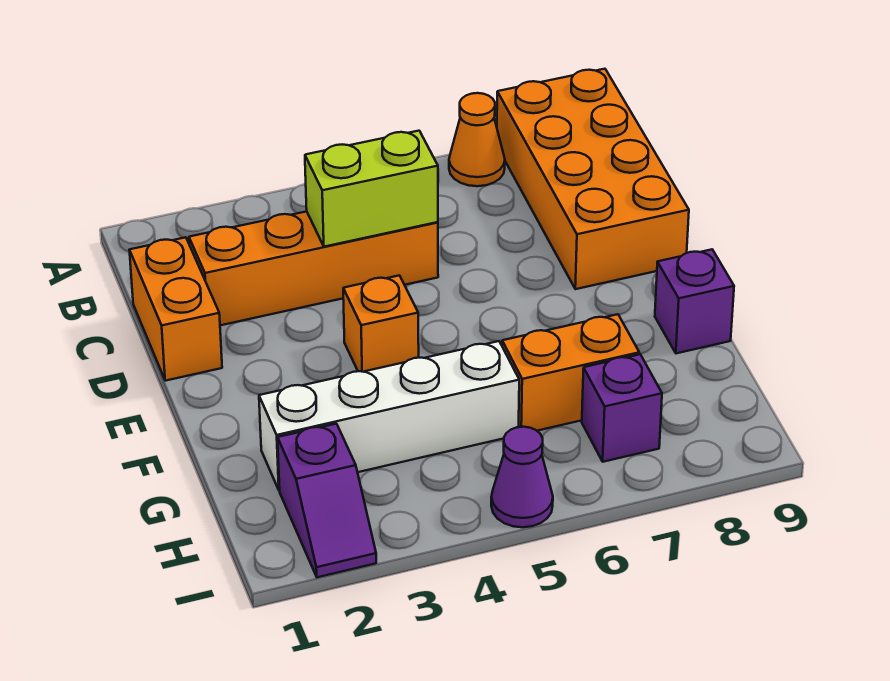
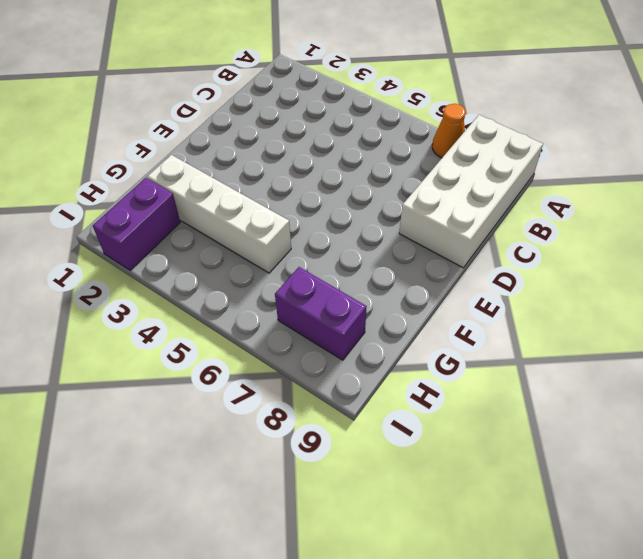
white 2x4 brick [399,115,543,268] -> orange 2x4 brick [497,69,689,289]
purple 1x2 brick [93,178,180,270] -> purple 1x2 slope [278,424,376,577]
purple 1x2 brick [275,267,367,360] -> purple 1x1 brick [582,354,662,462]
none -> orange 1x2 brick [129,237,222,381]
none -> orange 1x4 brick [189,211,438,325]
none -> orange 1x1 brick [343,275,419,372]

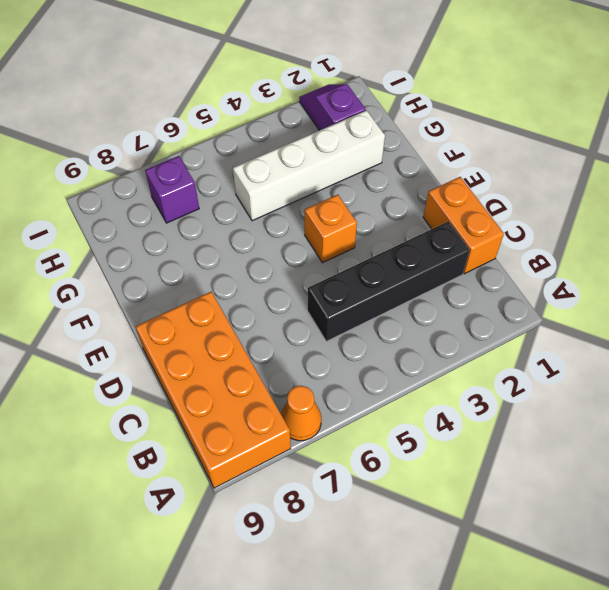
black 1x4 brick [308,221,470,341] -> orange 1x4 brick [189,211,438,325]
none -> purple 1x1 brick [655,249,734,353]
none -> orange 1x2 brick [502,314,639,431]
none -> purple 1x1 cone [491,427,553,527]

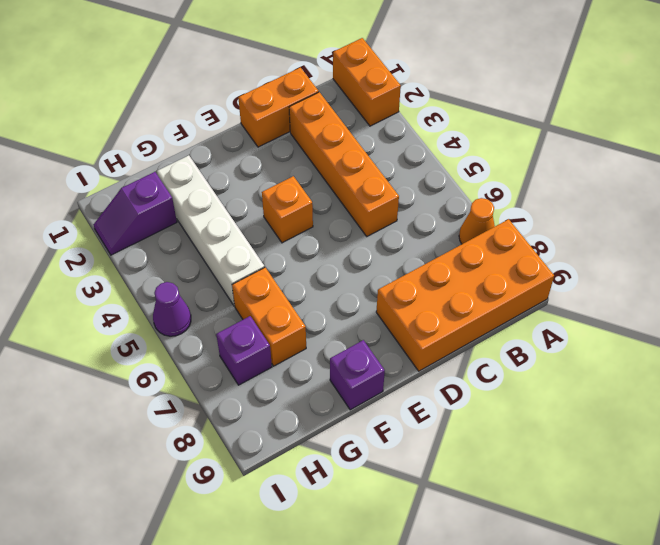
orange 1x2 brick [333,38,401,126] -> none
none -> lime 1x2 brick [305,131,438,247]

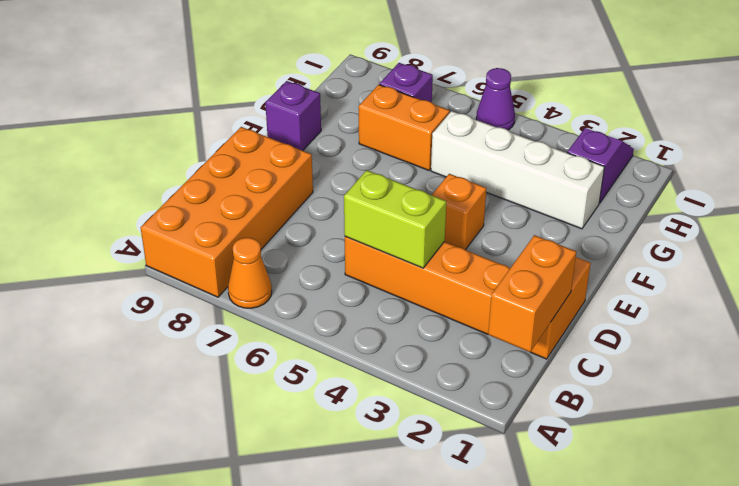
orange 1x2 brick [488,235,576,352] -> none

